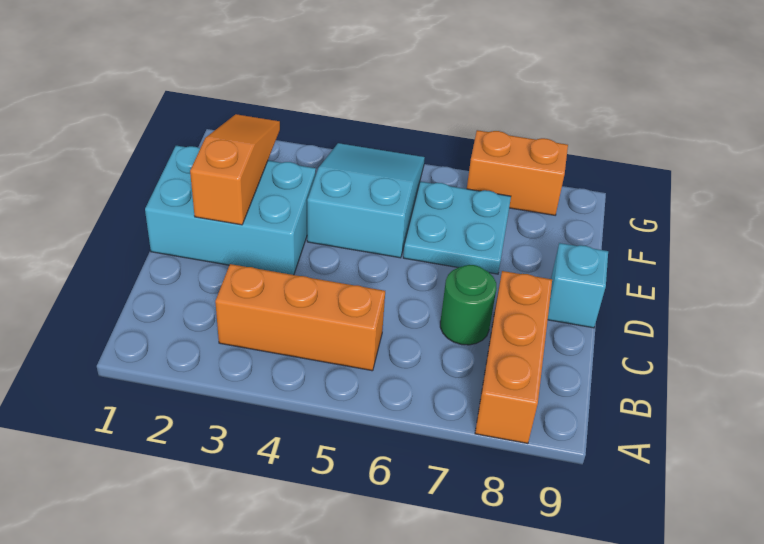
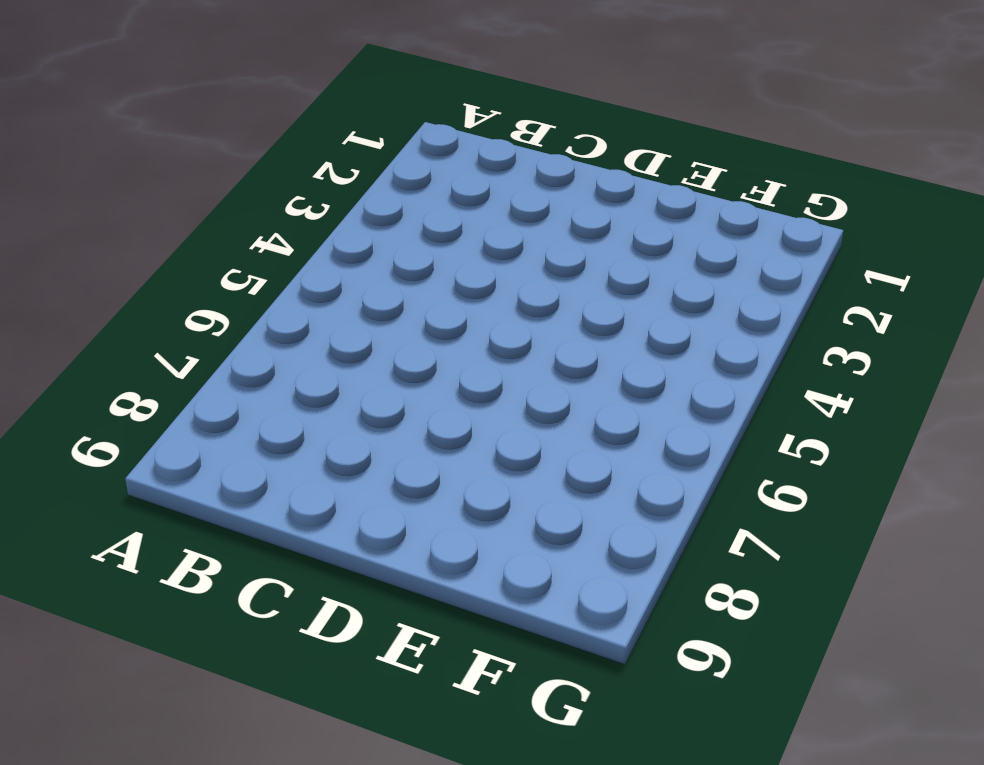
none -> orange 1x3 brick [475,271,552,443]
none -> orange 1x3 brick [215,264,385,371]

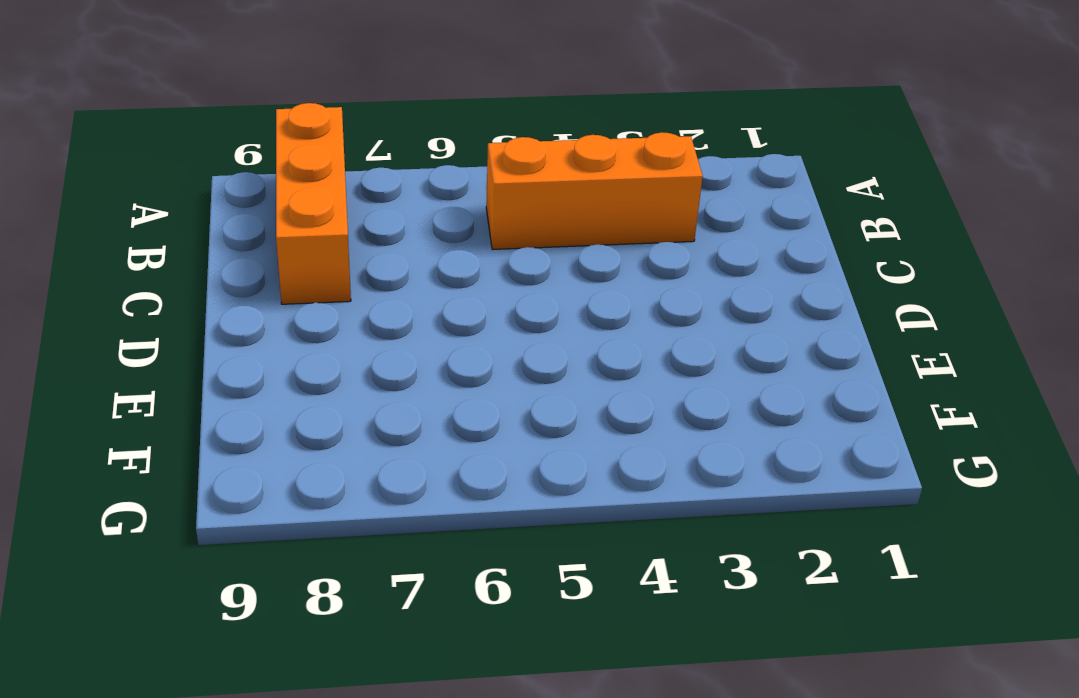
none -> green 1x1 round brick [440,265,497,345]
none -> cyan 2x3 brick [145,146,316,275]

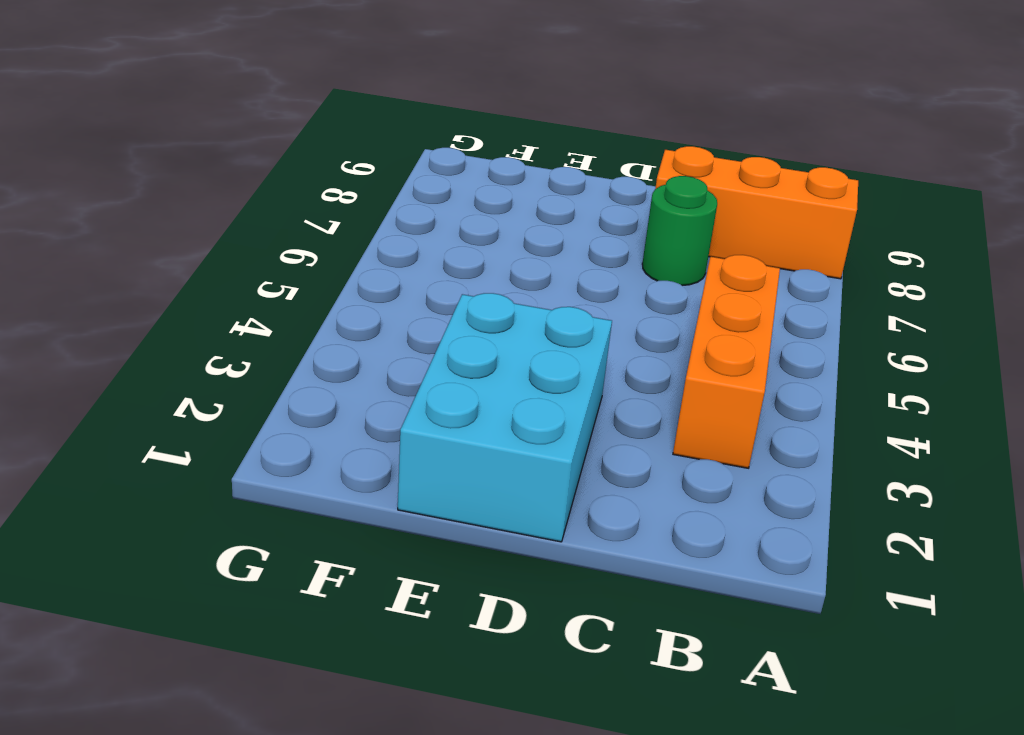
none -> cyan 1x1 brick [548,243,608,328]
none -> cyan 2x3 slope [307,143,425,258]

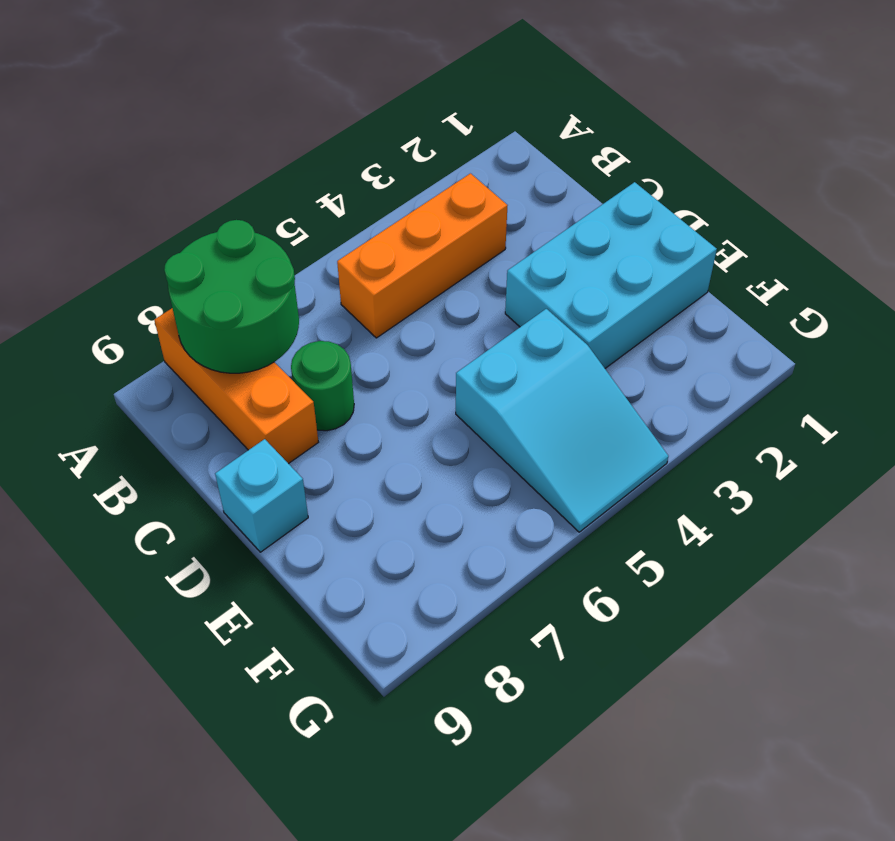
green 2x2 round brick [164,220,299,373] -> none
none -> cyan 2x2 plate [403,181,511,274]
none -> orange 1x2 brick [467,130,568,215]

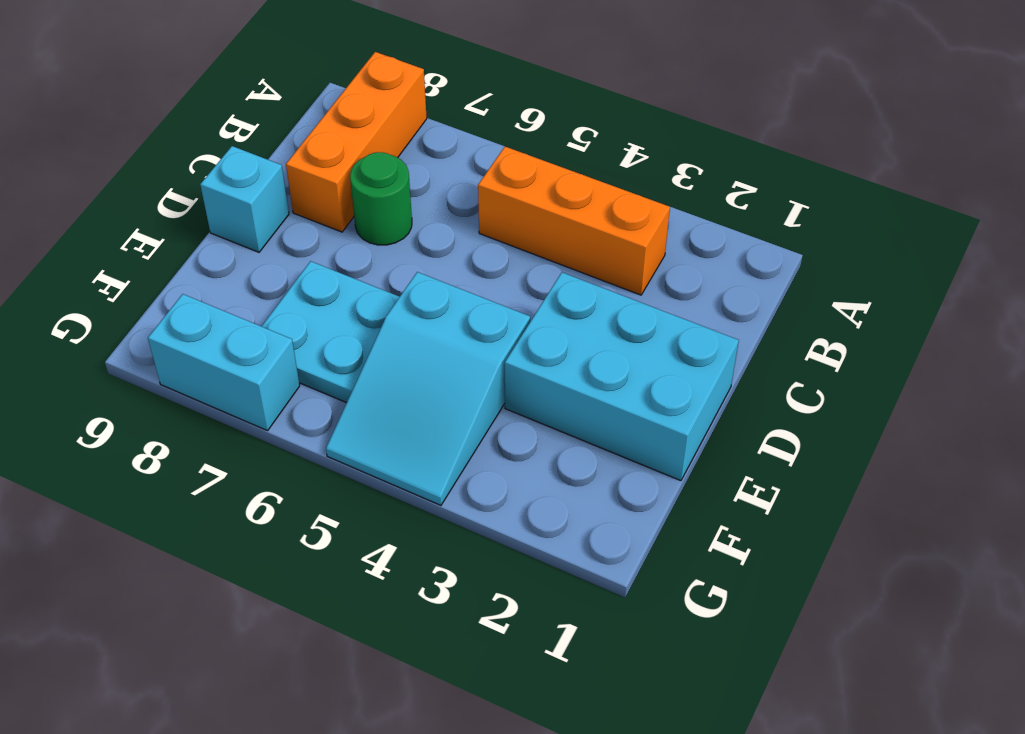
cyan 1x2 brick [148,294,300,431] -> orange 1x2 brick [467,130,568,215]
none -> orange 1x3 slope [190,114,280,225]

